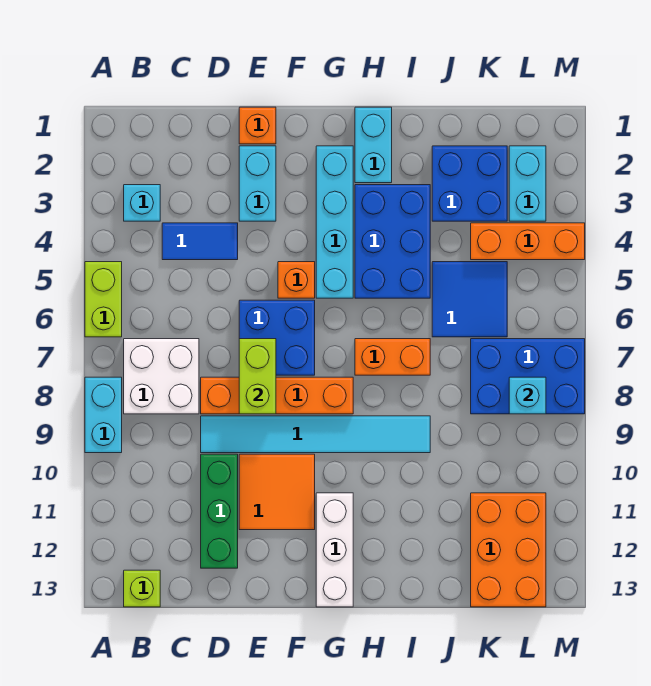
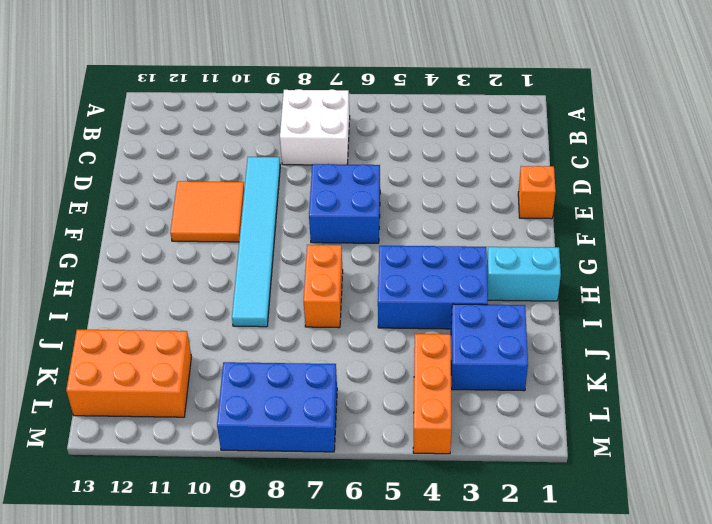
blue 2x3 brick [217,362,337,452] -> blue 2x3 brick turned to [471,339,585,414]
none -> lime 1x2 brick [85,262,122,337]
none -> cyan 1x2 brick [85,377,122,453]
none -> cyan 1x1 brick [124,185,160,221]

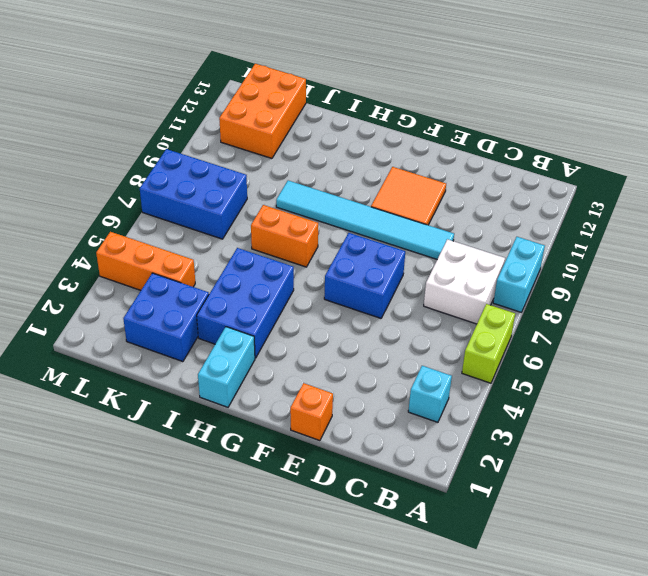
none -> lime 1x1 brick [124,570,160,607]
none -> blue 1x2 tile [162,223,238,260]
none -> orange 1x4 brick [201,377,353,414]

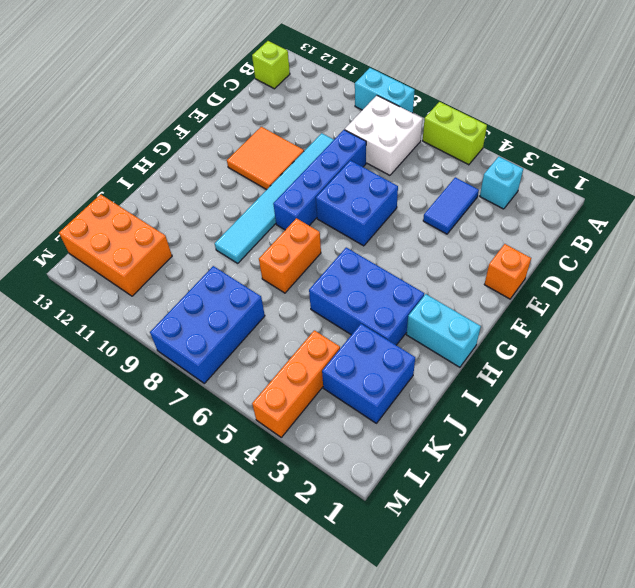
blue 1x4 brick [273,130,366,230] -> orange 1x4 brick [201,377,353,414]
none -> green 1x3 brick [201,454,238,568]
none -> cyan 1x2 brick [239,146,276,221]
none -> orange 1x1 brick [278,262,315,298]

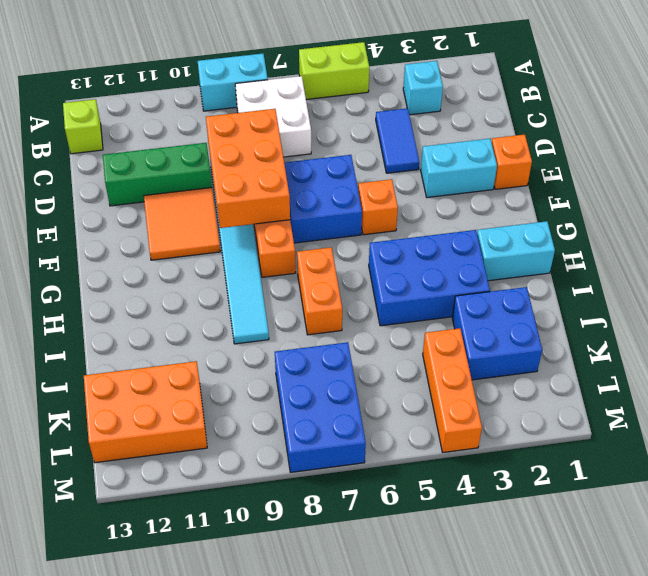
orange 2x3 brick [206,109,290,228] -> lime 1x2 brick [239,339,276,414]
none -> cyan 1x4 brick [316,146,353,298]
none -> white 1x3 brick [316,493,353,607]
none -> blue 2x2 tile [432,262,507,337]

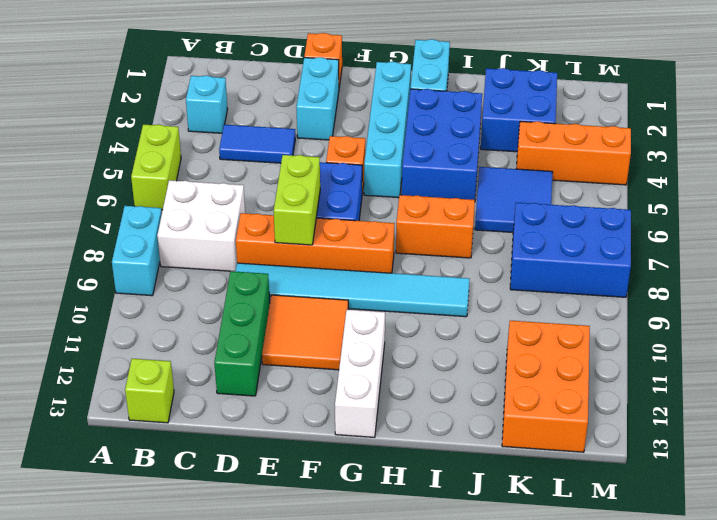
none -> cyan 1x2 brick [509,146,546,221]
none -> cyan 1x1 brick [509,377,546,414]

